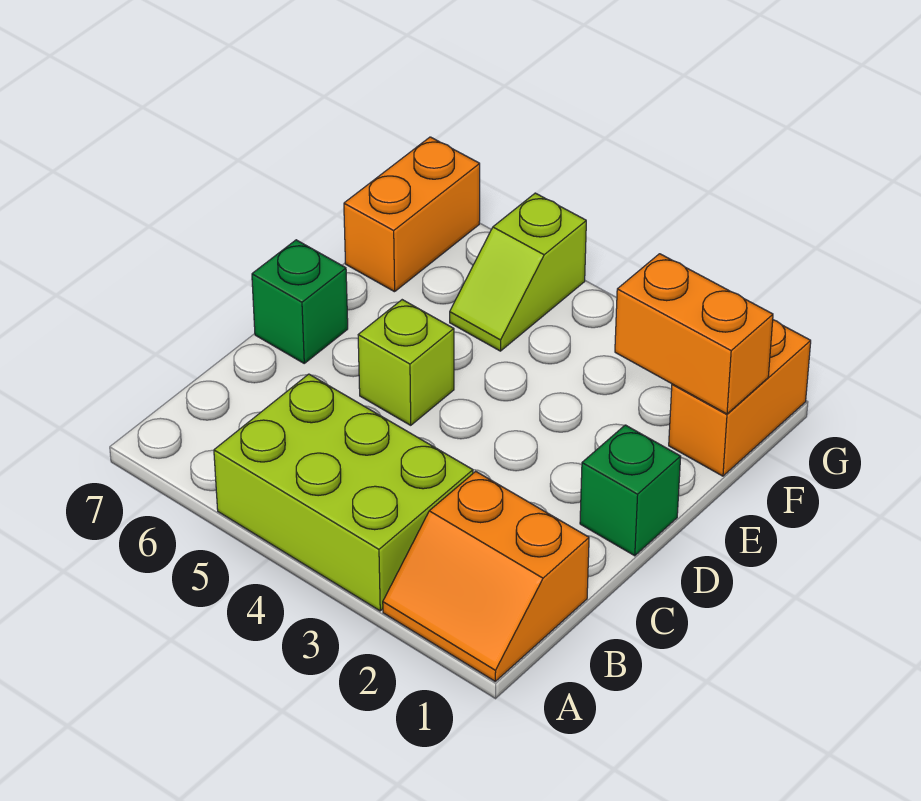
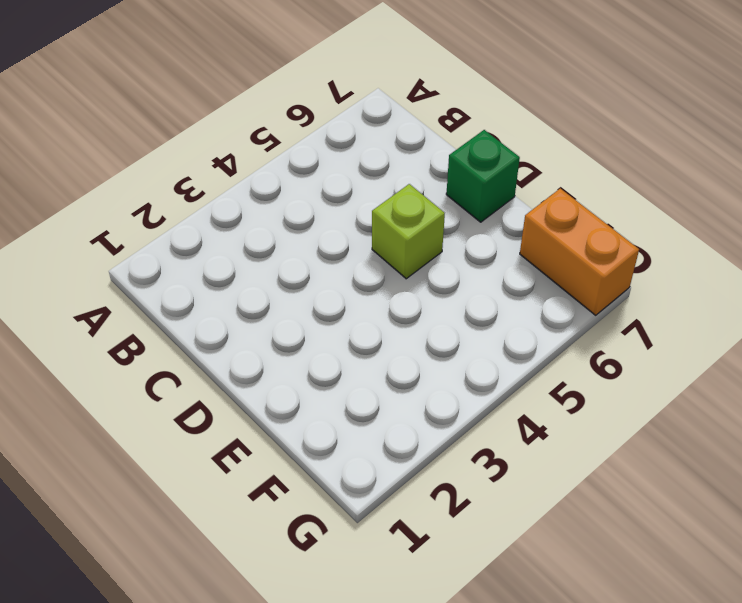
none -> orange 2x2 slope [383,471,589,681]
none -> lime 2x3 brick [214,374,473,611]

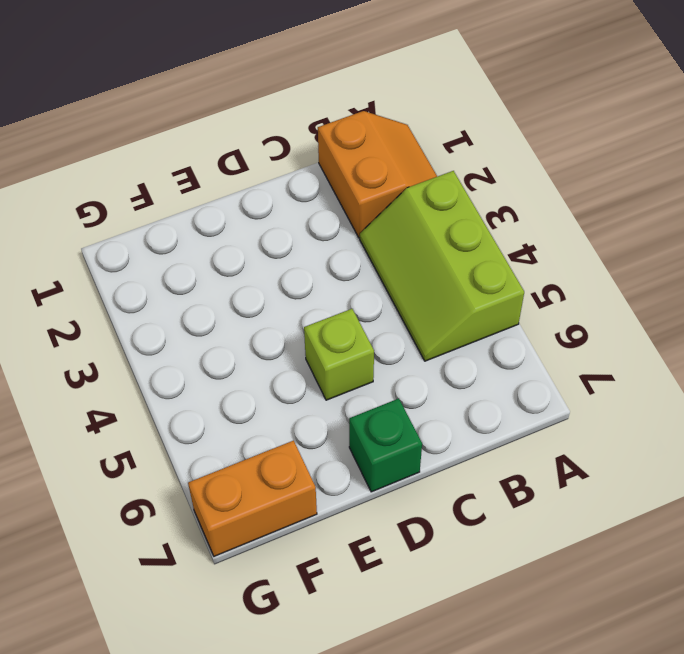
lime 2x3 slope [360,171,524,361] -> lime 2x3 brick [214,374,473,611]
none -> green 1x1 brick [580,425,681,556]
none -> orange 1x2 brick [669,320,811,476]

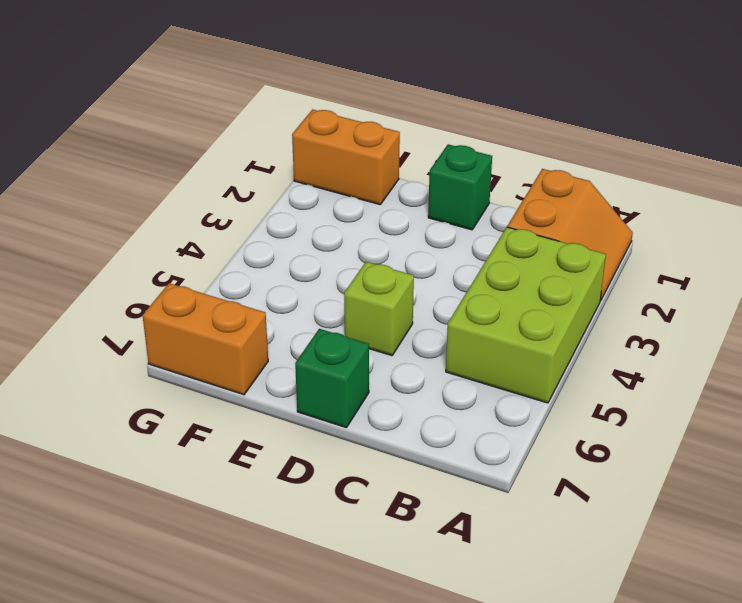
none -> lime 1x2 slope [450,193,586,351]
none -> orange 1x2 brick [615,254,773,414]

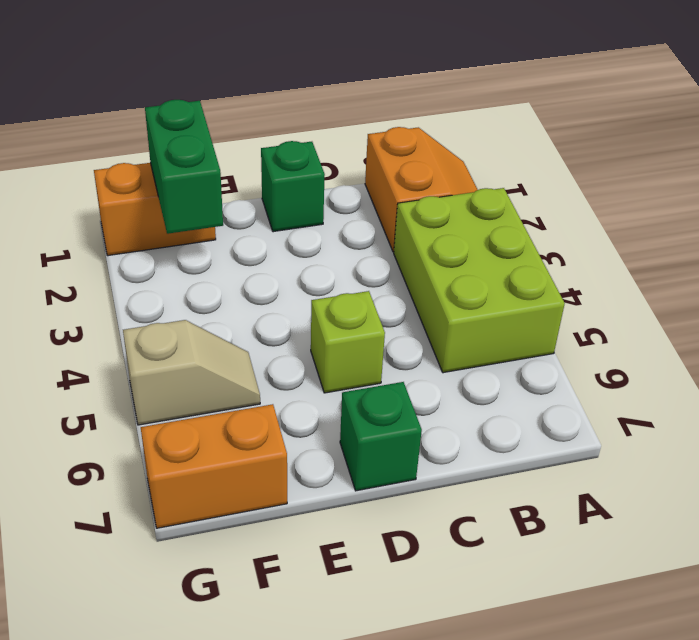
green 1x2 brick [145,100,223,234] -> orange 1x2 brick [615,254,773,414]
tan 1x2 slope [123,320,260,425] -> lime 1x2 slope [450,193,586,351]

